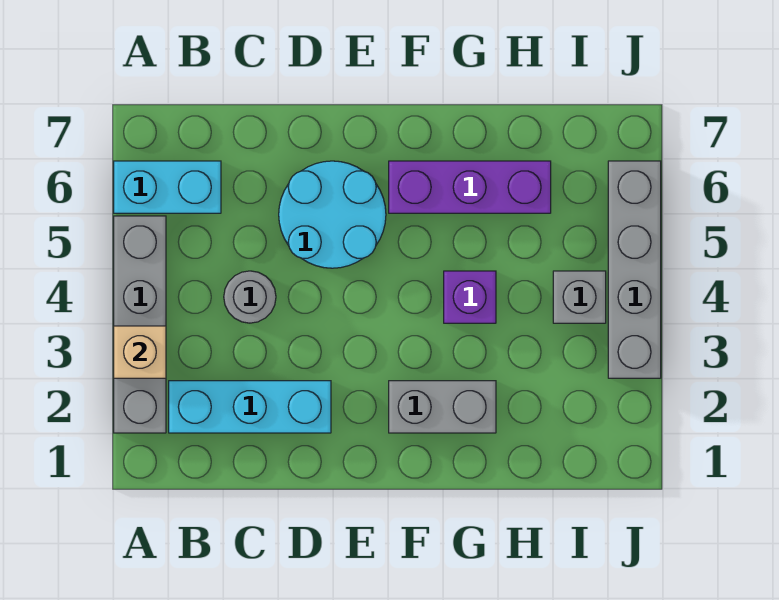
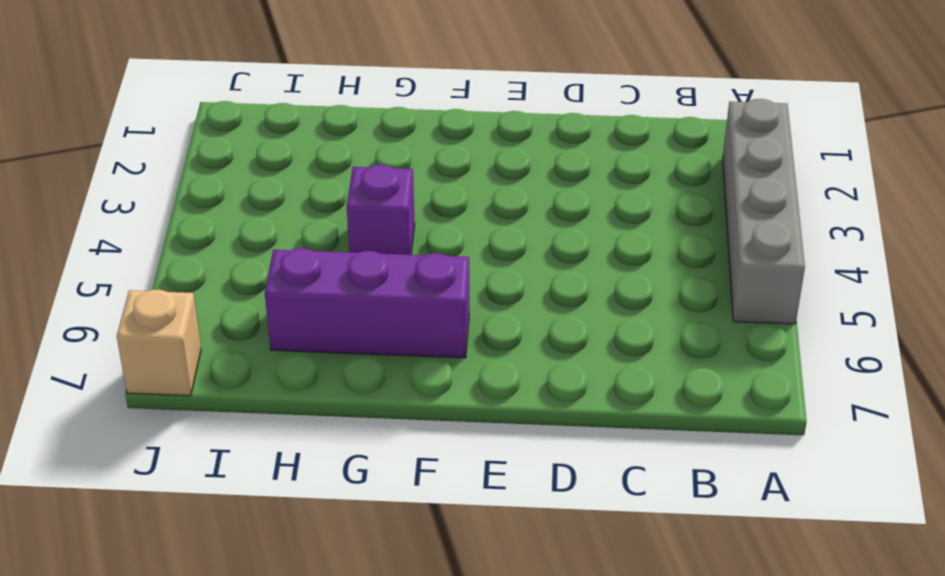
tan 1x1 brick [117,290,201,396] -> tan 1x1 brick moved to [114,326,166,378]
none -> cyan 1x2 brick [114,161,221,213]
none -> cyan 1x3 brick [169,381,331,433]

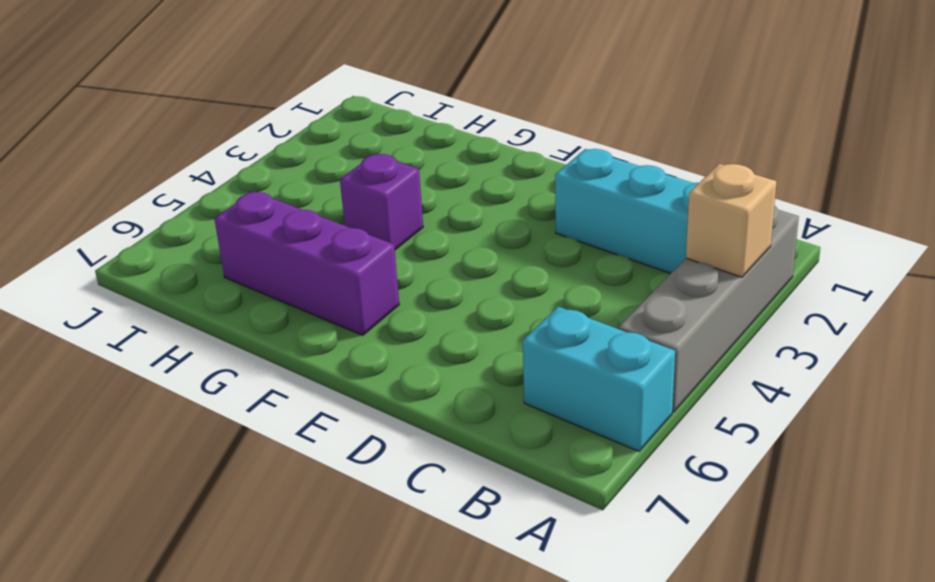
none -> grey 1x1 round brick [224,271,276,323]
none -> cyan 2x2 round brick [279,161,386,268]

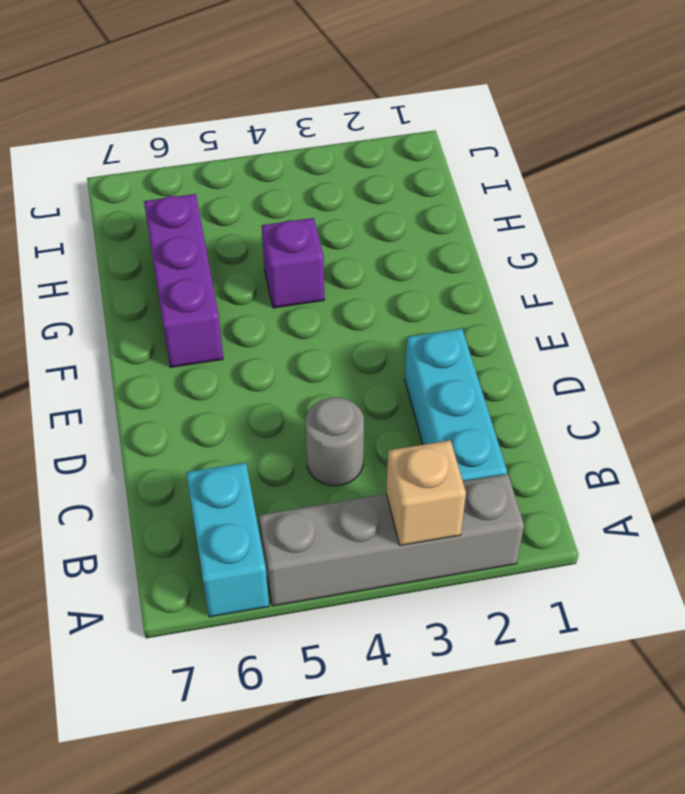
none -> cyan 2x2 round brick [279,161,386,268]
none -> grey 1x2 brick [389,381,496,433]

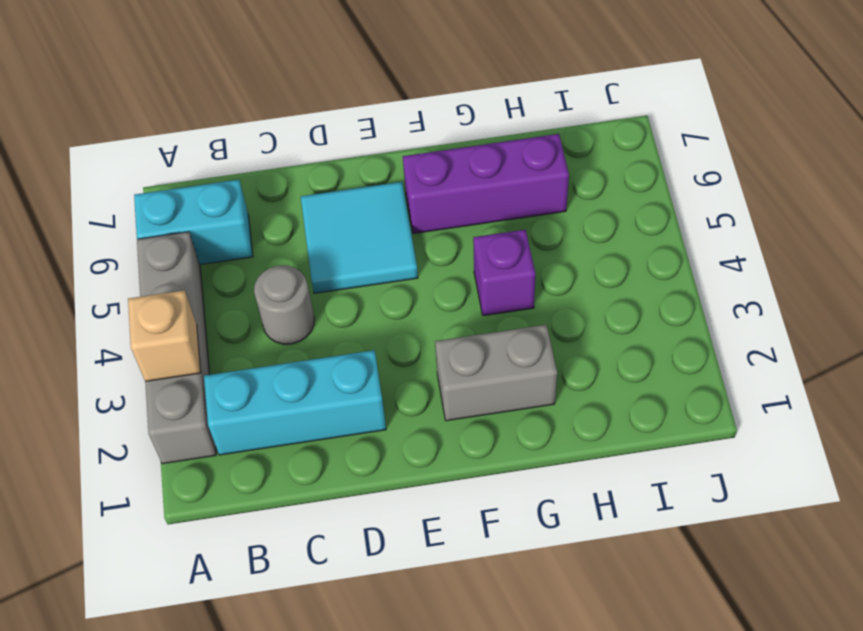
cyan 2x2 tile [301,182,418,293] -> cyan 2x2 round brick [279,161,386,268]
none -> grey 1x1 brick [553,271,606,323]
none -> grey 1x4 brick [608,161,661,378]

